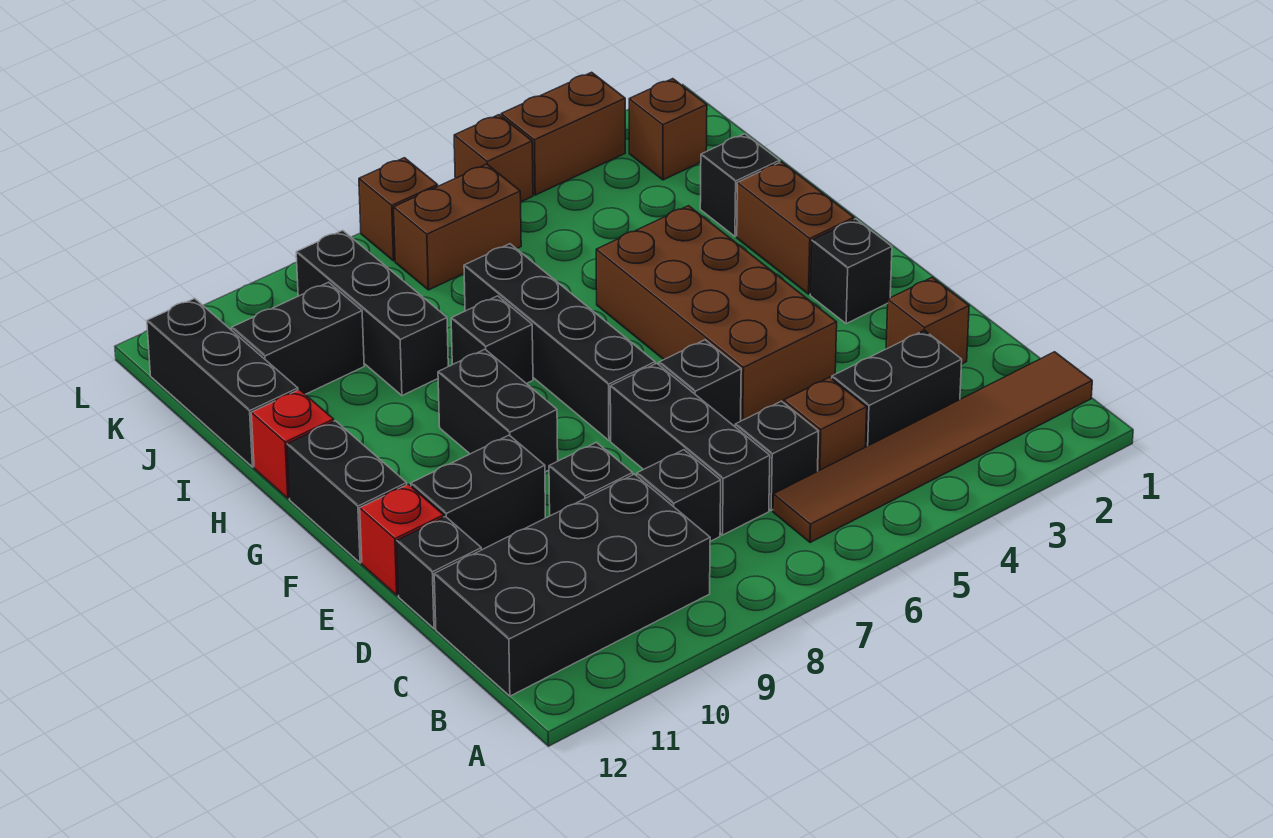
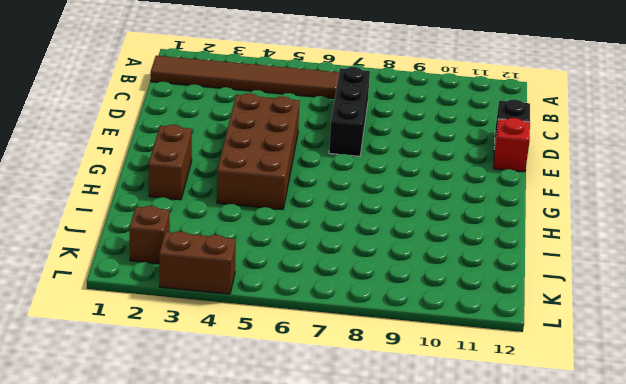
none -> black 2x4 brick [434,474,710,696]
none -> black 1x2 brick [832,330,962,447]
none -> brown 1x1 brick [784,377,867,471]
none -> black 1x1 brick [735,401,819,510]

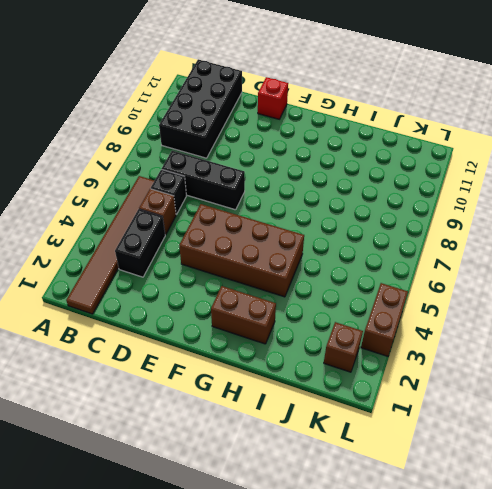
none -> black 1x1 brick [637,450,721,541]
none -> brown 1x1 brick [886,277,969,364]
none -> black 1x1 brick [549,442,633,516]
none -> black 1x1 brick [397,517,481,629]

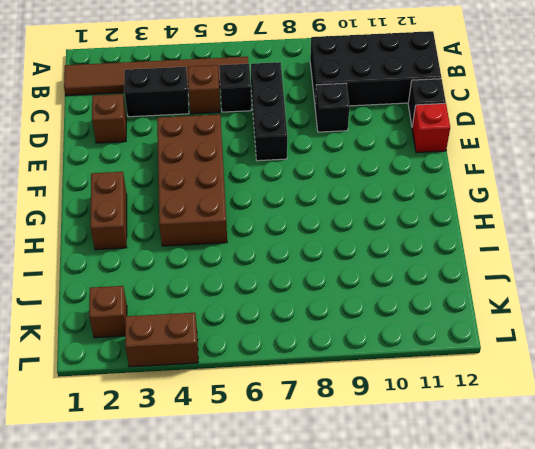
none -> black 1x1 brick [637,450,721,541]
none -> black 1x1 brick [659,340,741,426]
none -> black 1x2 brick [411,435,545,550]
none -> black 1x1 brick [810,219,892,323]

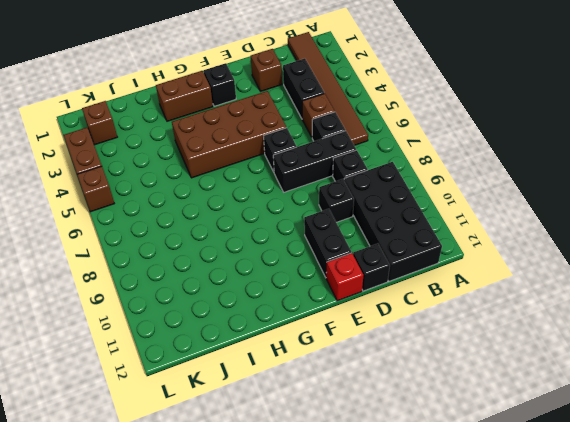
none -> black 1x4 brick [464,244,655,440]
none -> black 1x2 brick [438,349,558,472]
none -> black 1x2 brick [287,421,407,563]
none -> black 1x1 brick [451,296,533,384]

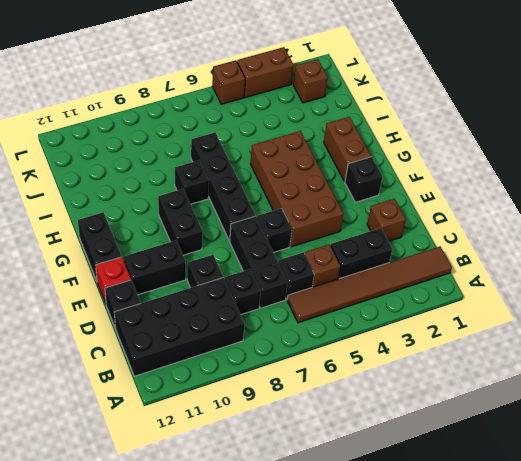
none -> red 1x1 brick [251,390,334,498]
none -> black 1x1 brick [700,134,780,236]
none -> black 1x3 brick [296,230,448,396]
none -> black 1x3 brick [147,298,298,467]

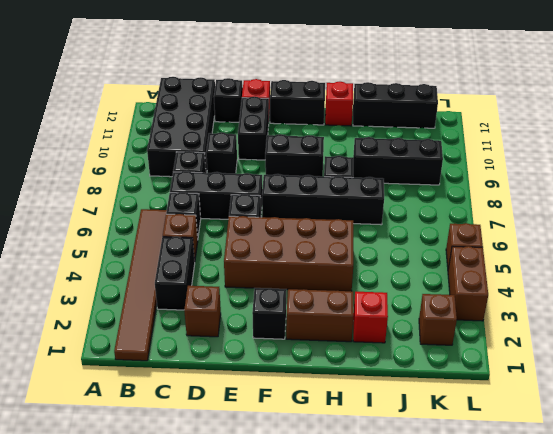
red 1x1 brick [353,292,388,343] -> black 1x1 brick [700,134,780,236]
none -> black 1x2 brick [232,282,364,394]
none -> brown 1x2 brick [394,164,521,290]
none -> brown 1x1 brick [359,158,438,261]

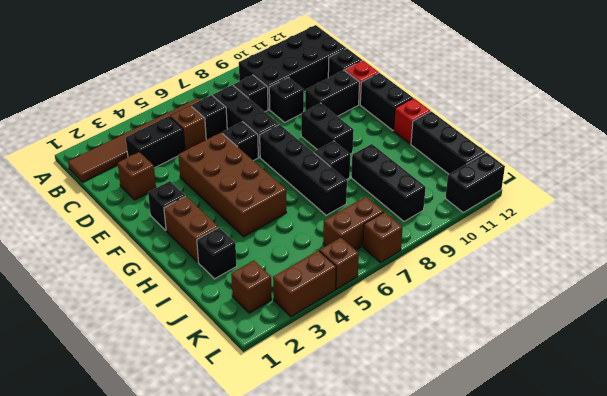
black 1x2 brick [445,153,505,212] -> black 1x2 brick moved to [232,282,364,394]

